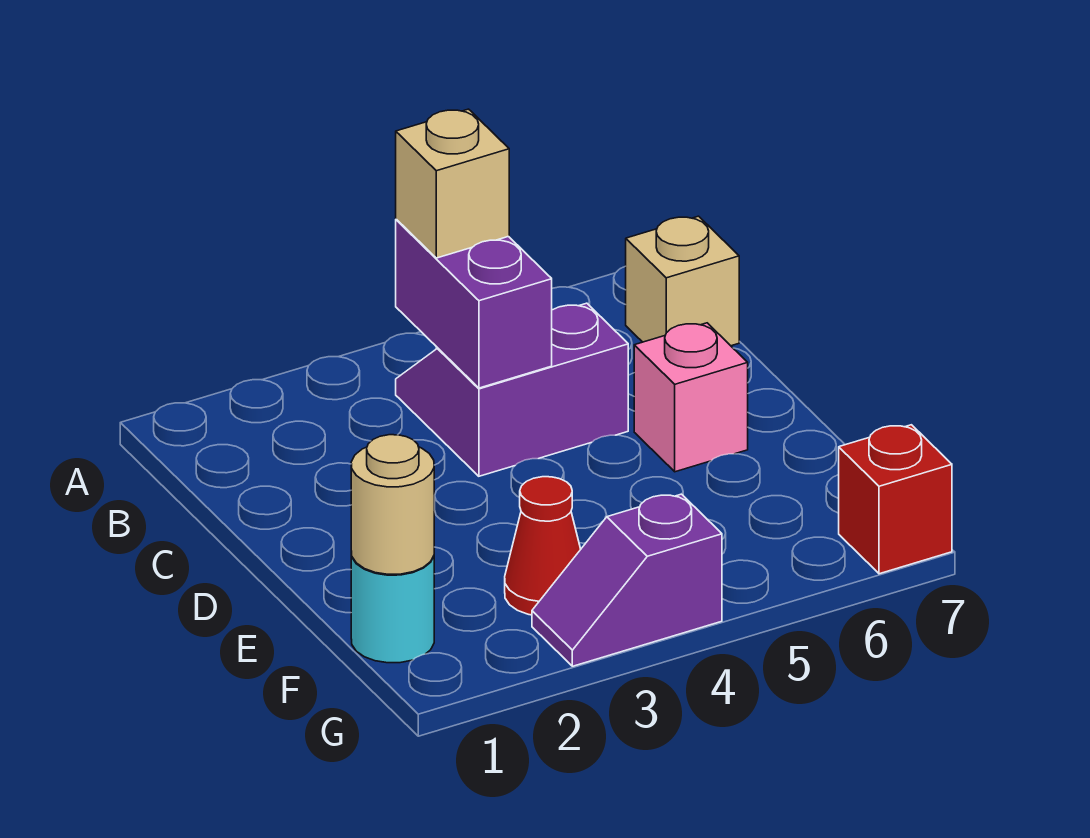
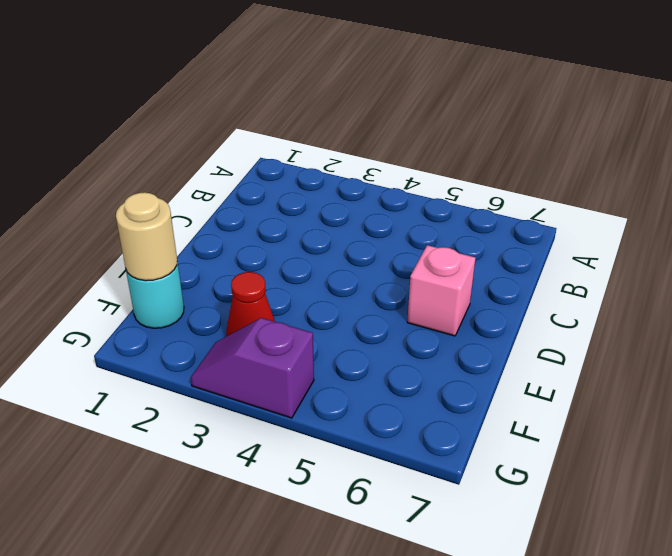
none -> purple 2x2 slope [396,303,628,476]
none -> tan 1x1 brick [626,216,739,346]

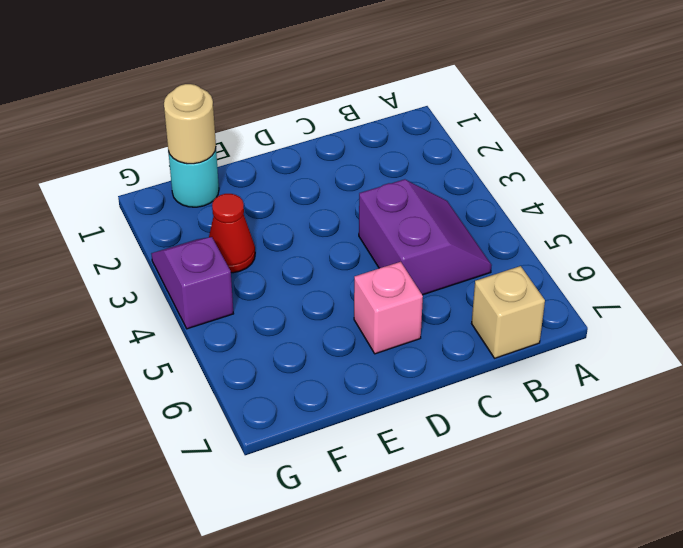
none -> red 1x1 brick [839,425,952,574]
none -> purple 1x2 brick [396,219,552,388]

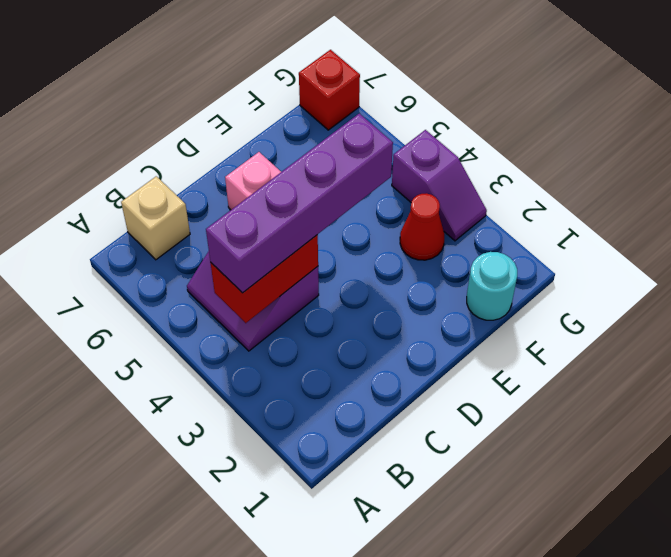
red 1x2 brick [210,235,318,323] -> purple 1x2 brick [396,219,552,388]
purple 1x4 brick [206,114,393,293] -> tan 1x1 brick [396,109,509,258]
none -> tan 1x1 round brick [351,435,434,574]

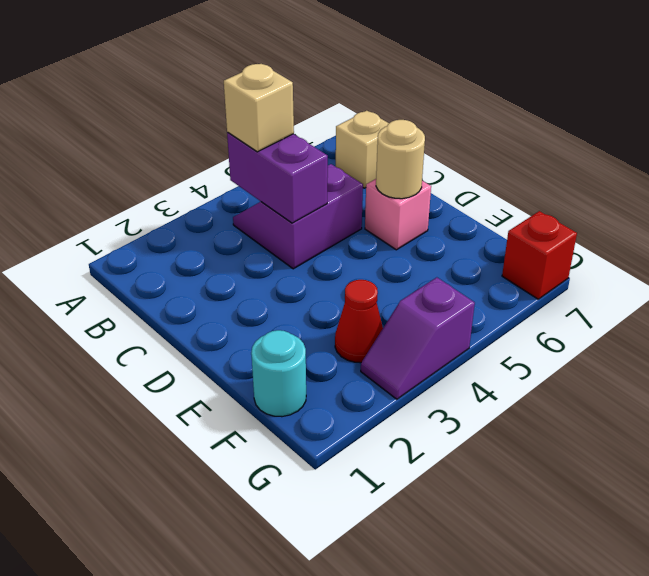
tan 1x1 round brick [376,120,425,199] -> tan 1x1 round brick moved to [351,435,434,574]

